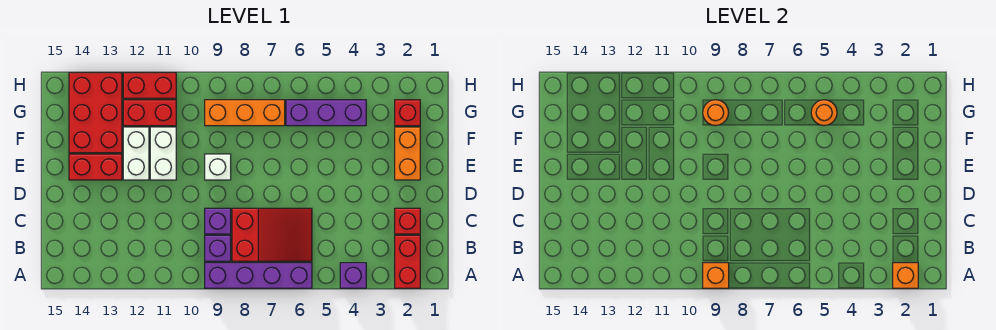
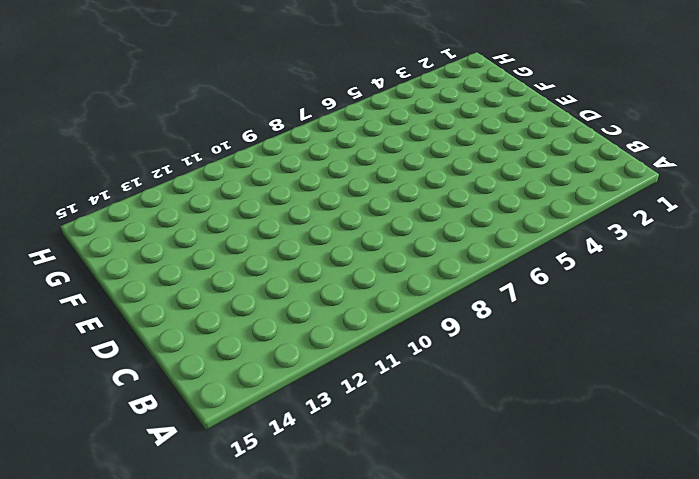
none -> red 1x2 brick [395,235,420,288]
none -> purple 1x1 brick [340,263,366,288]
none -> purple 1x4 brick [205,263,312,288]

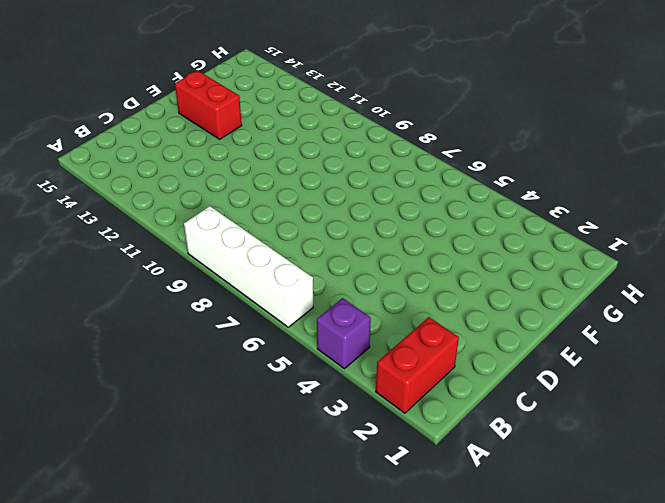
white 1x4 brick [184,206,313,327] -> purple 1x4 brick [205,263,312,288]
none -> red 2x3 slope [232,208,312,261]
none -> purple 1x1 brick [205,235,231,261]
none -> red 1x1 brick [395,208,420,234]

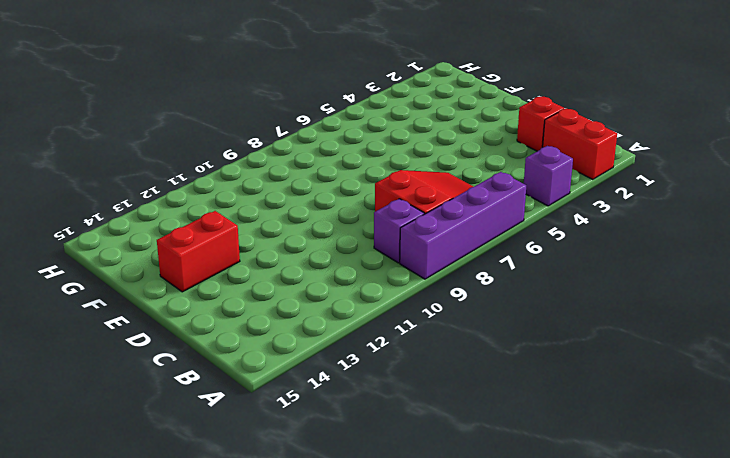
none -> purple 1x1 brick [205,208,231,234]
none -> orange 1x2 brick [395,127,420,180]
none -> white 1x1 brick [205,154,231,180]

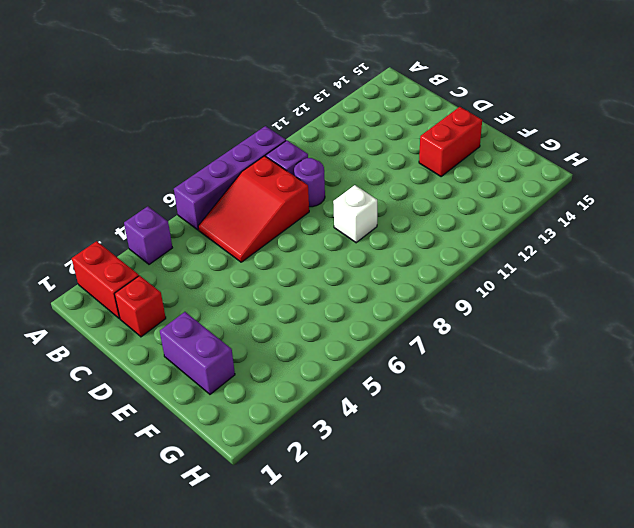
purple 1x1 round brick [294,158,325,207] -> purple 1x1 brick [205,208,231,234]
purple 1x2 brick [160,312,235,394] -> orange 1x2 brick [395,127,420,180]
none -> white 1x2 brick [150,127,176,180]
none -> white 1x2 brick [123,127,149,180]
none -> red 2x3 brick [69,73,122,153]

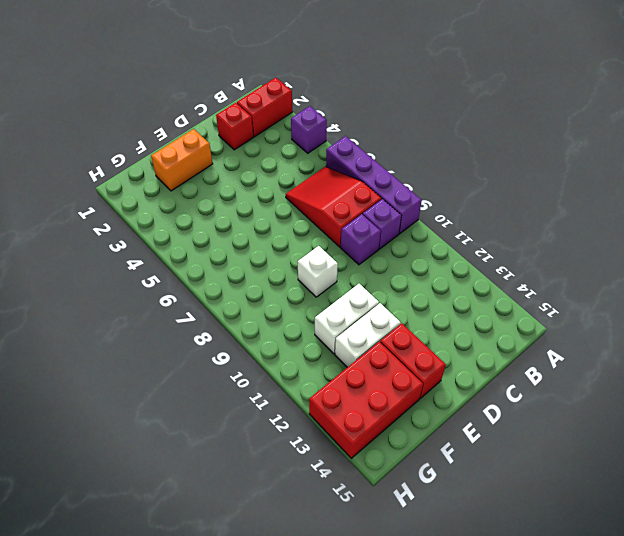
none -> red 1x1 brick [395,100,420,126]
none -> purple 1x3 brick [286,100,366,126]
none -> orange 1x3 brick [205,100,285,126]

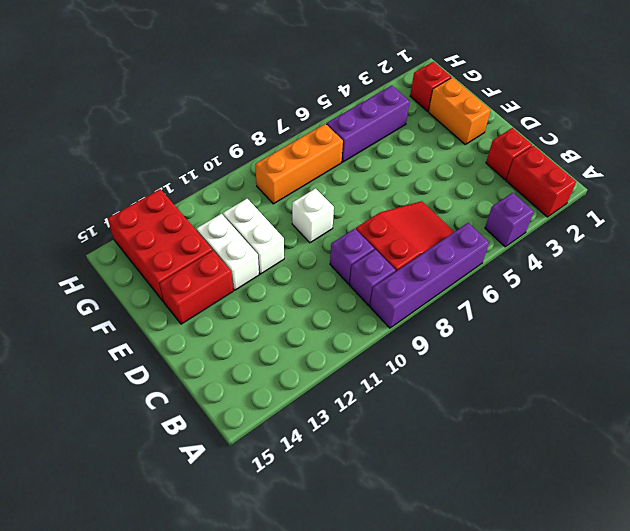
none -> red 1x2 brick [123,100,176,126]
none -> red 1x2 brick [123,73,176,98]
none -> orange 1x1 brick [893,263,918,288]

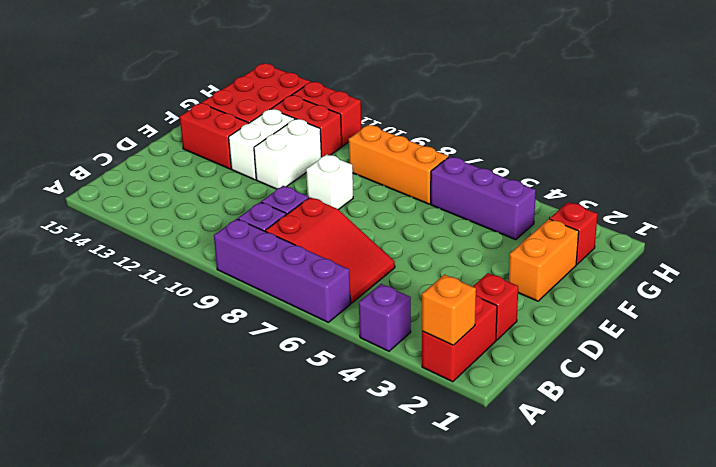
none -> orange 1x1 brick [703,263,729,288]
none -> orange 1x1 round brick [811,100,837,126]
none -> orange 1x1 round brick [703,100,729,126]

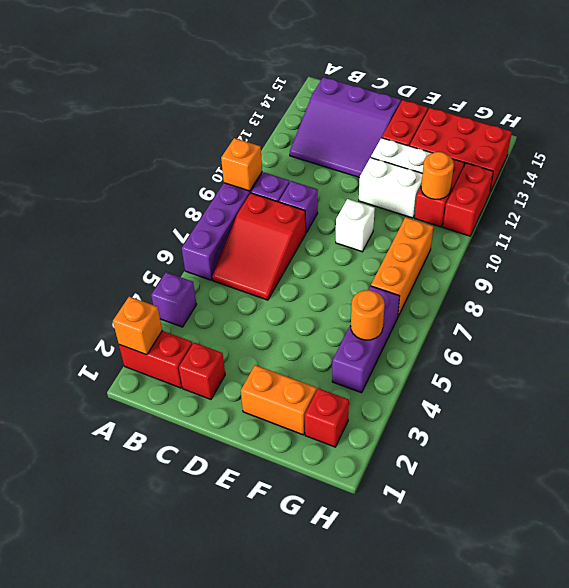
purple 3x3 slope [290,77,401,178] -> none
orange 1x1 round brick [421,152,454,200] -> orange 1x1 round brick moved to [703,100,729,126]

